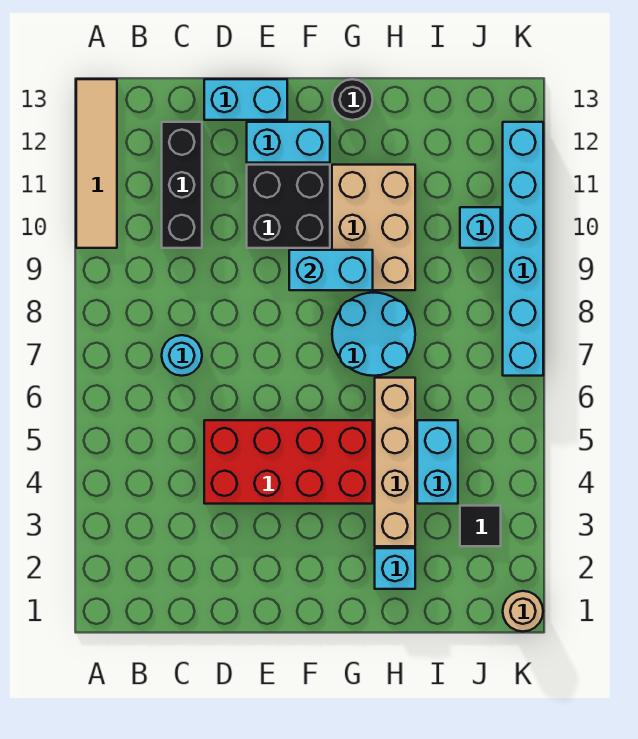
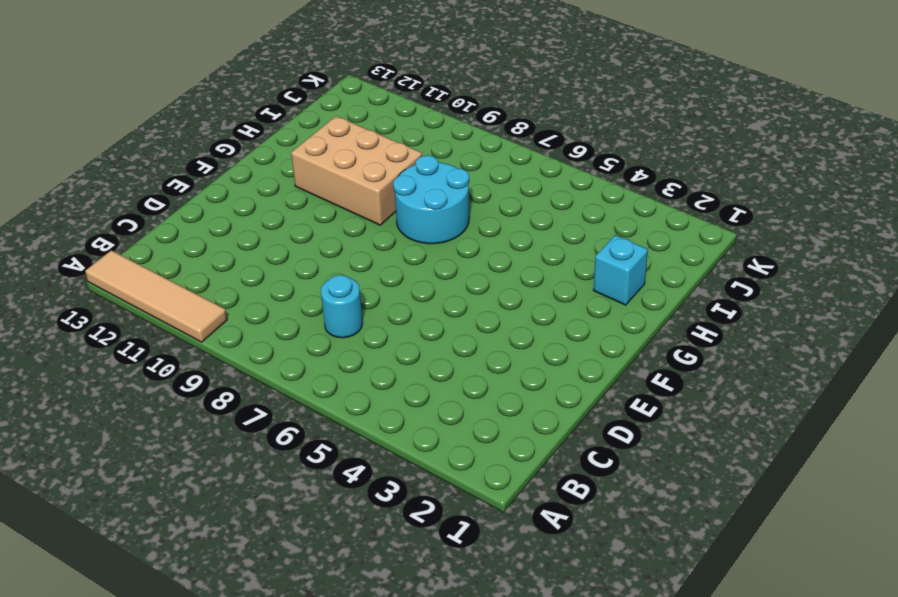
none -> black 1x3 brick [162,122,202,248]
none -> red 2x4 brick [204,420,373,504]
none -> cyan 1x2 brick [204,79,287,120]

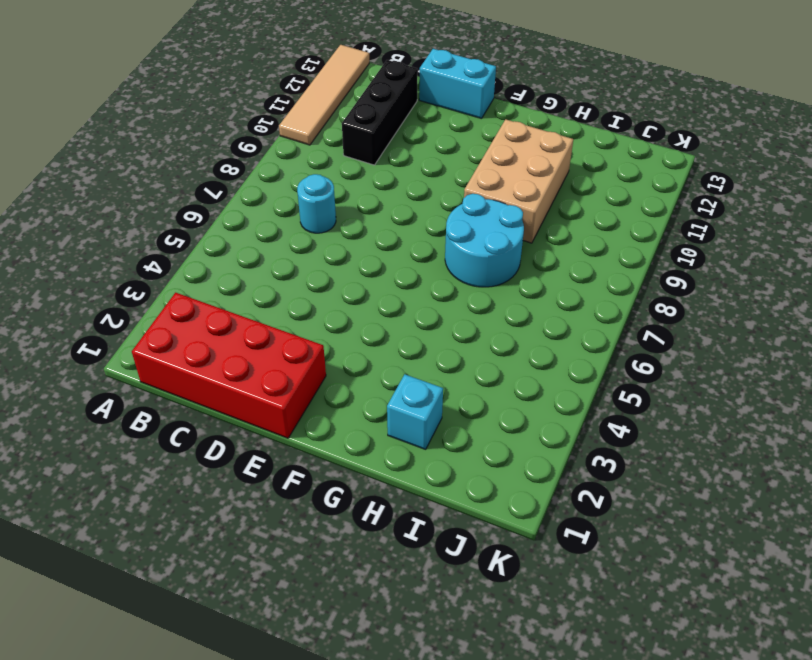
red 2x4 brick [132,293,326,438] -> red 2x4 brick moved to [204,420,373,504]
none -> black 2x2 brick [247,165,330,248]
none -> cyan 1x2 brick [247,122,330,163]
none -> black 1x1 round brick [332,79,373,120]

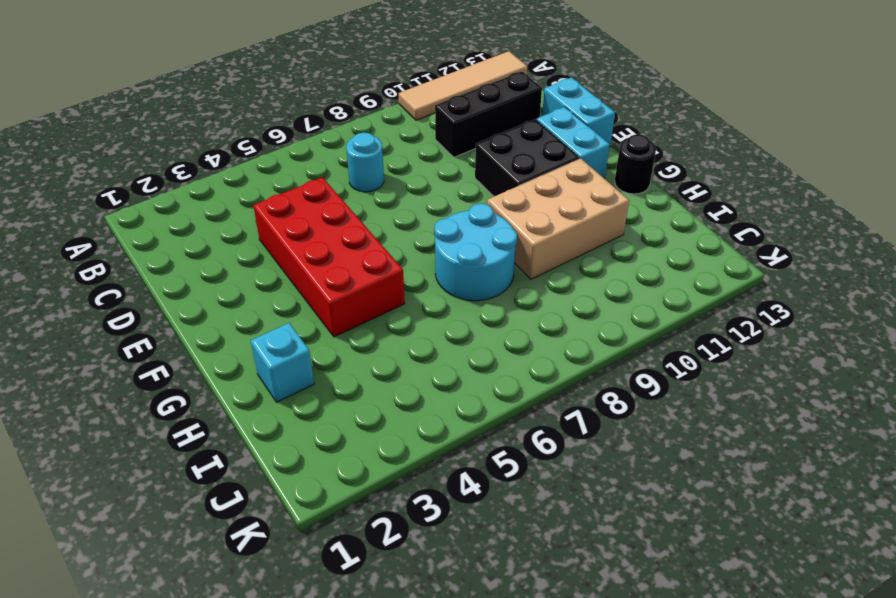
none -> tan 1x4 brick [375,378,415,546]
none -> cyan 1x2 brick [417,420,458,504]
none -> black 1x1 tile [460,506,501,546]

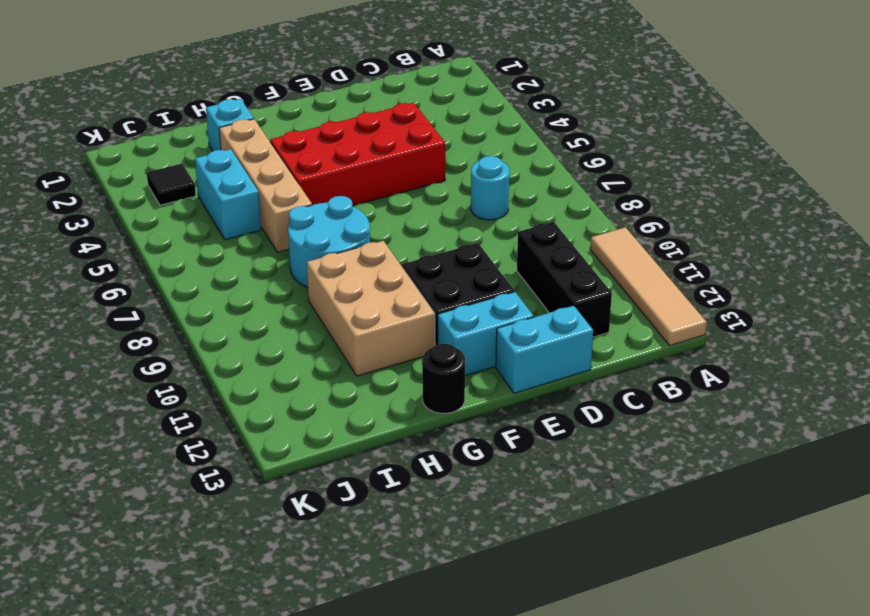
none -> cyan 1x1 brick [460,207,501,248]
none -> tan 1x1 round brick [503,591,543,632]
none -> cyan 1x6 brick [503,122,543,376]

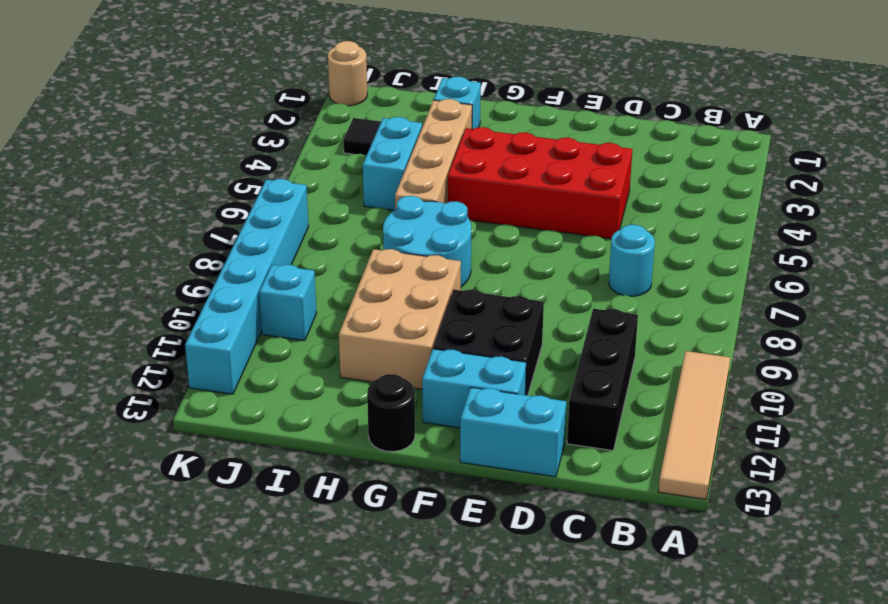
none -> cyan 1x2 brick [289,250,373,290]

